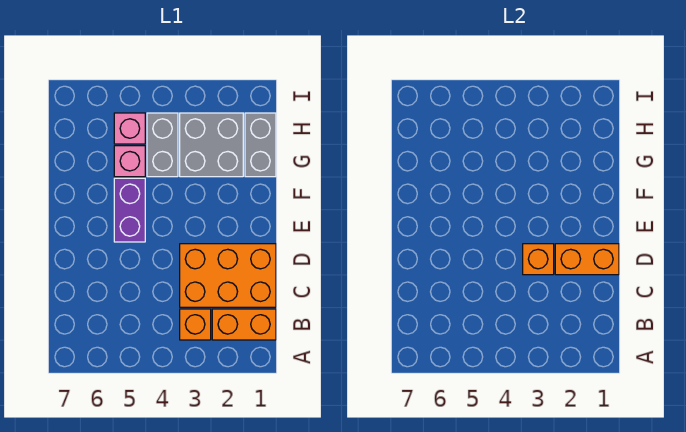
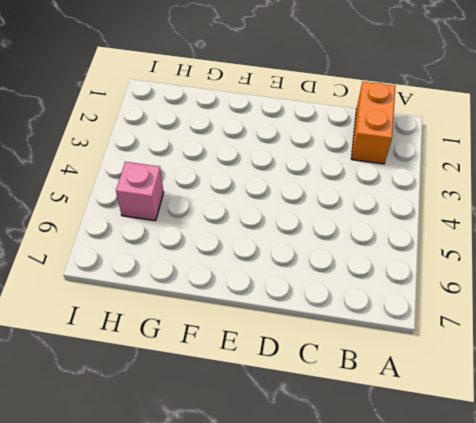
none -> orange 1x1 brick [180,309,211,340]
none -> orange 2x3 brick [180,244,276,307]

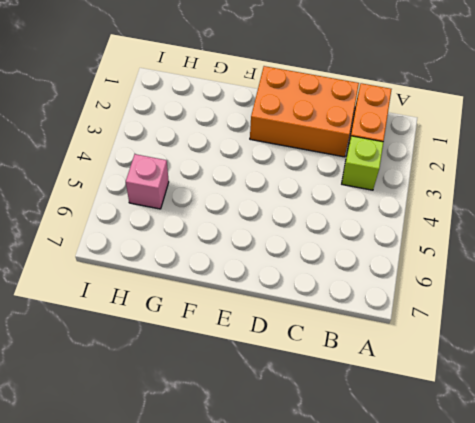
lime 1x1 brick [342,136,383,190] -> orange 1x1 brick [180,309,211,340]
orange 2x3 brick [250,66,359,157] -> orange 2x3 brick turned to [180,244,276,307]
none -> purple 1x2 brick [114,178,145,242]
none -> grey 1x2 brick [245,113,276,177]

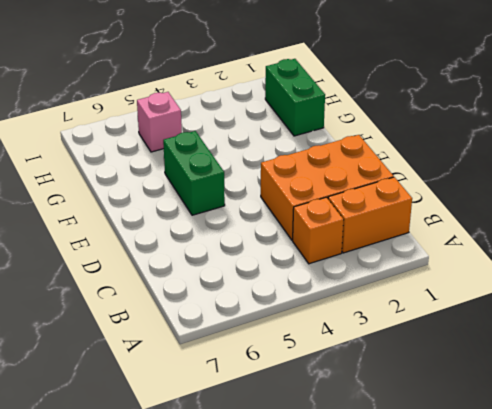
green 1x2 brick [163,131,225,215] -> purple 1x2 brick [114,178,145,242]
green 1x2 brick [265,59,325,136] -> grey 1x2 brick [245,113,276,177]
none -> grey 2x2 brick [180,113,243,177]
none -> grey 1x2 brick [147,113,178,177]

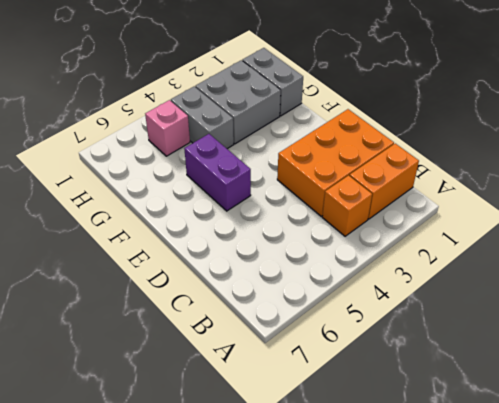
none -> pink 1x1 brick [114,146,145,177]
none -> orange 1x2 brick [555,244,619,275]

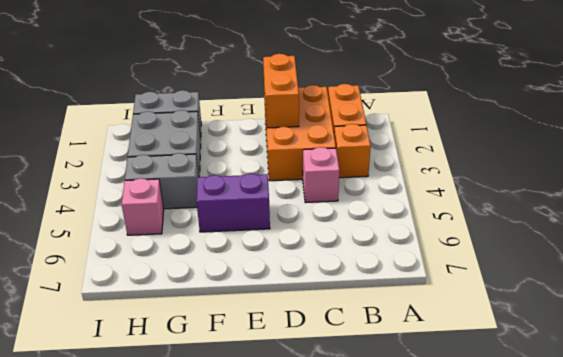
pink 1x1 brick [303,147,339,203] -> pink 1x1 brick moved to [114,146,145,177]
none -> orange 1x1 brick [523,244,554,275]

